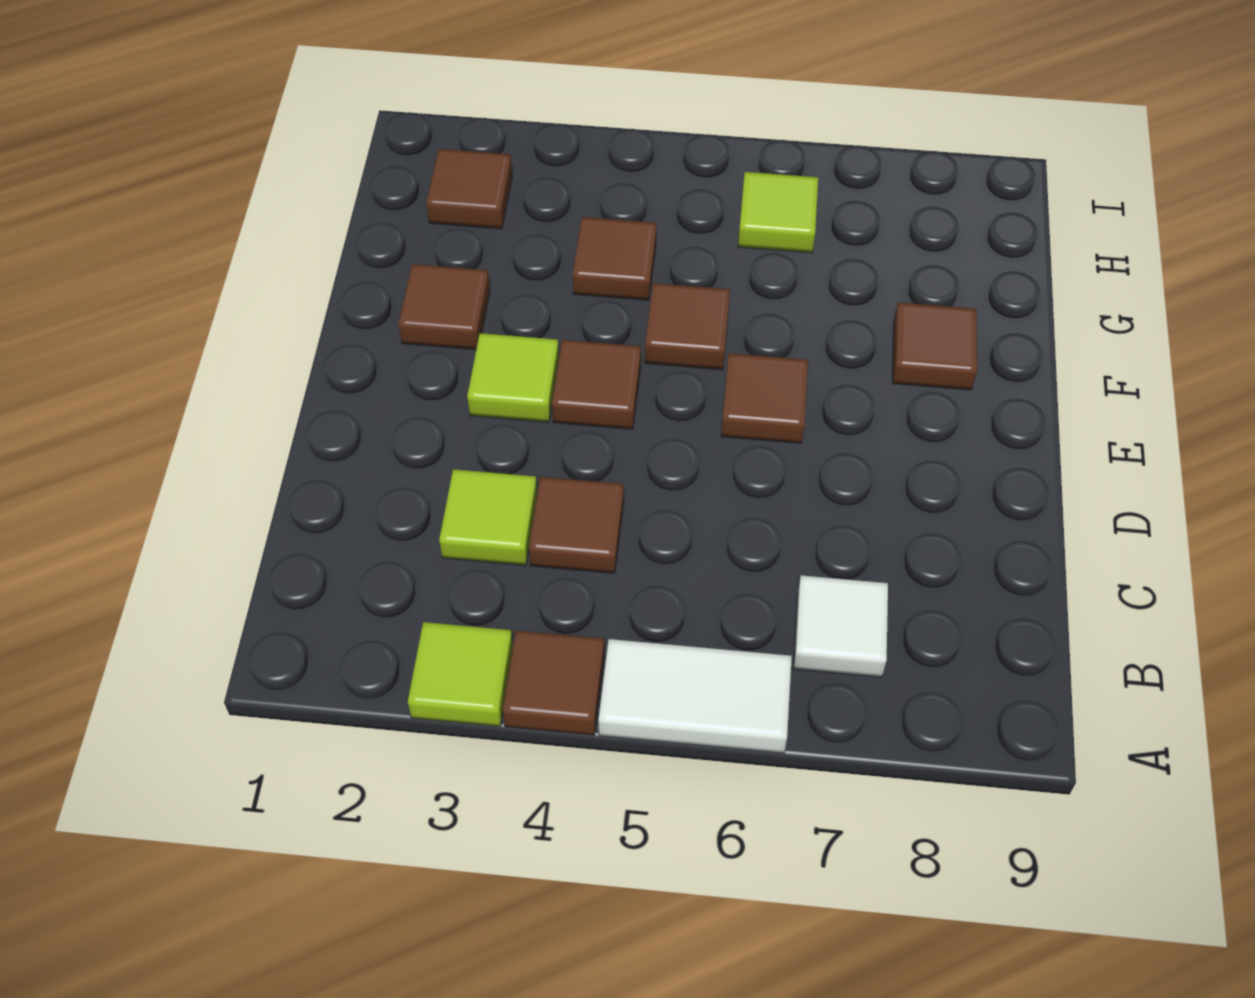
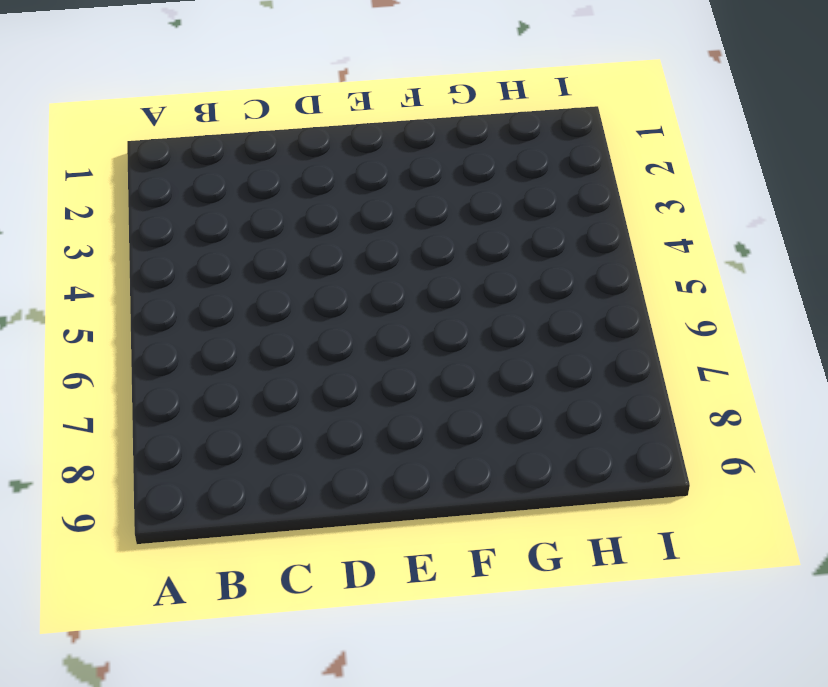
none -> lime 1x1 tile [408,622,513,726]
none -> brown 1x1 tile [503,631,604,735]
none -> white 1x2 tile [599,639,792,753]

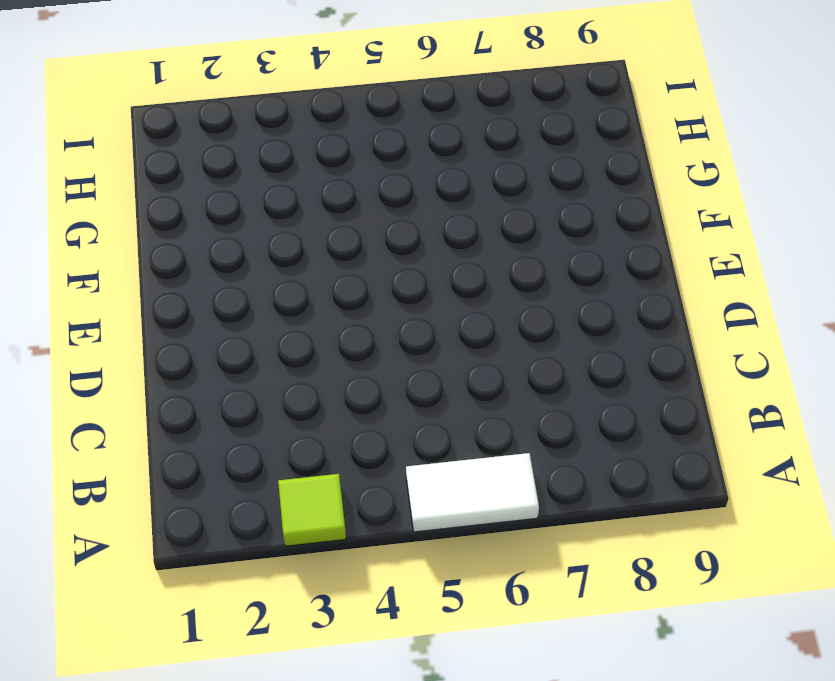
none -> brown 1x1 tile [503,631,604,735]
none -> white 1x1 tile [794,575,888,677]
none -> lime 1x1 tile [439,469,537,566]

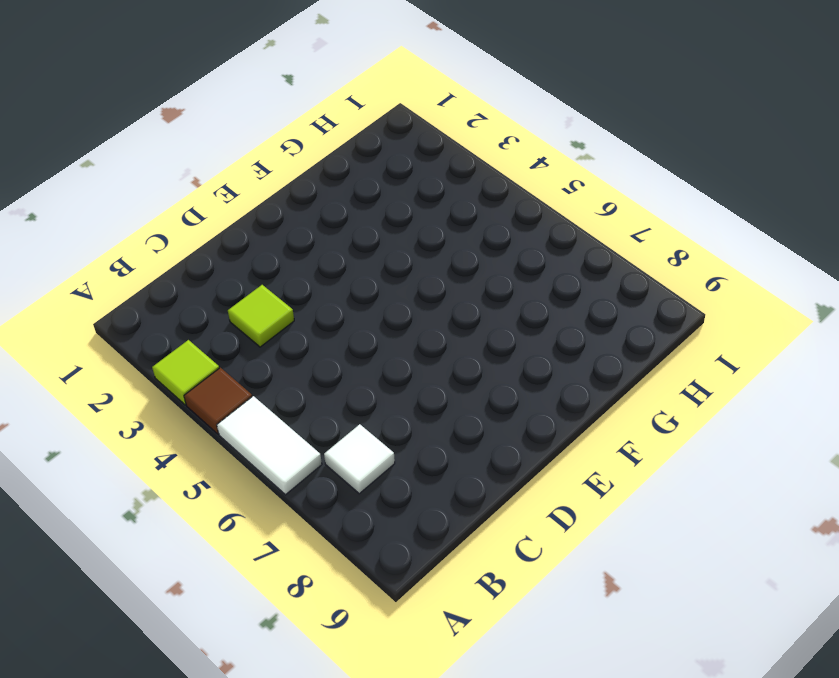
none -> brown 1x1 tile [529,477,624,573]
none -> lime 1x1 tile [467,333,559,422]
none -> brown 1x1 tile [552,340,641,429]

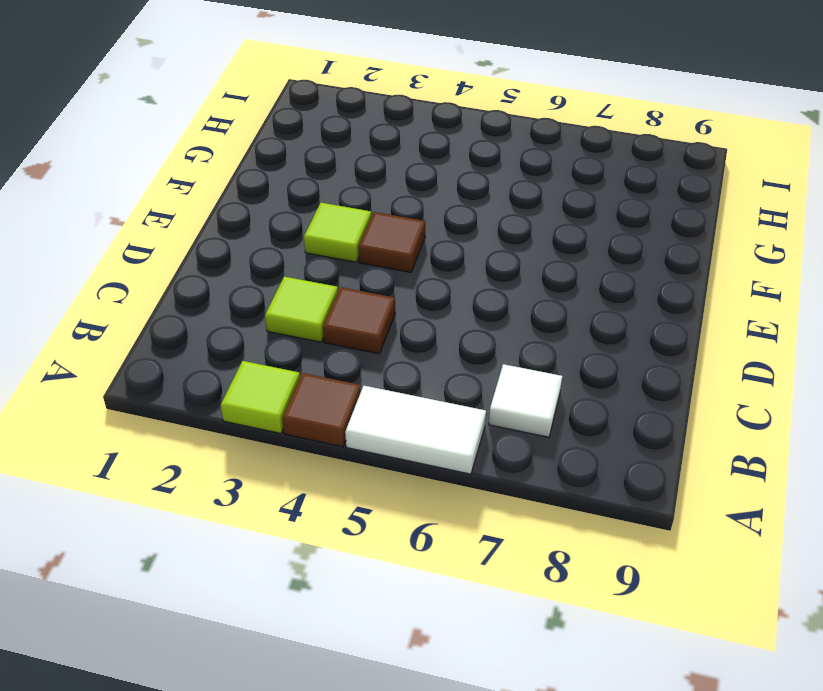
none -> brown 1x1 tile [721,353,808,443]
none -> brown 1x1 tile [398,264,490,350]
none -> brown 1x1 tile [645,283,730,370]

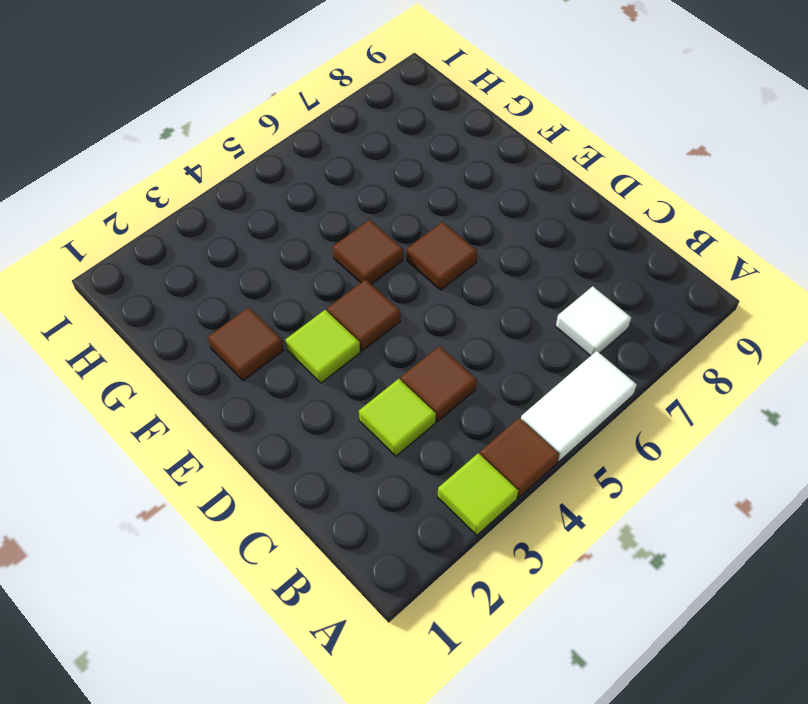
none -> brown 1x1 tile [892,302,977,390]
none -> brown 1x1 tile [573,217,657,300]
none -> brown 1x1 tile [426,149,512,229]

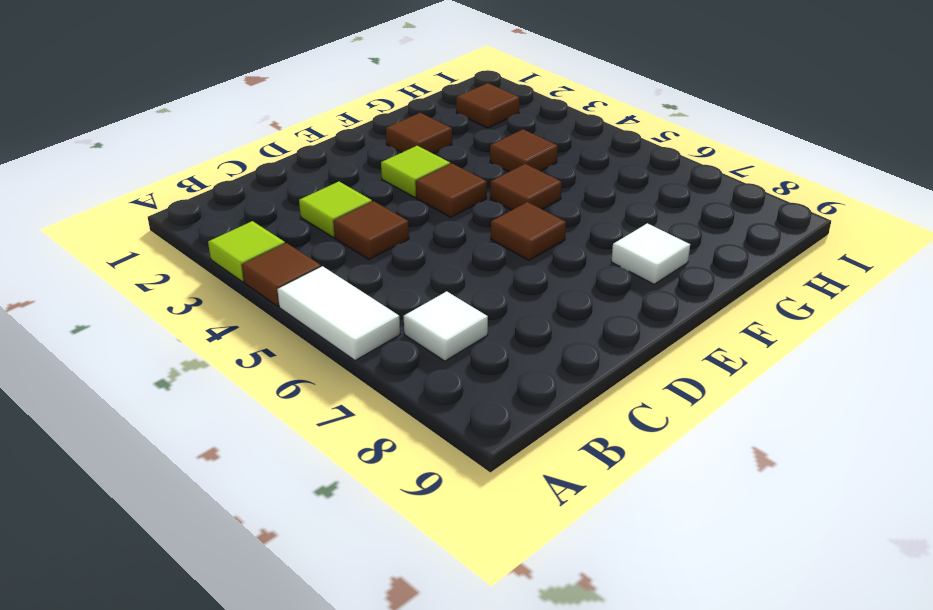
white 1x1 tile [611,223,690,284] -> brown 1x1 tile [892,302,977,390]
none -> lime 1x1 tile [738,172,818,253]

